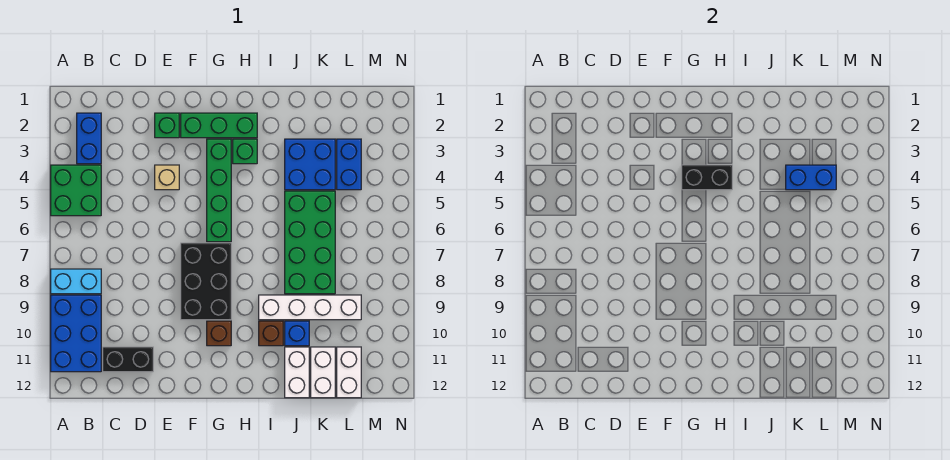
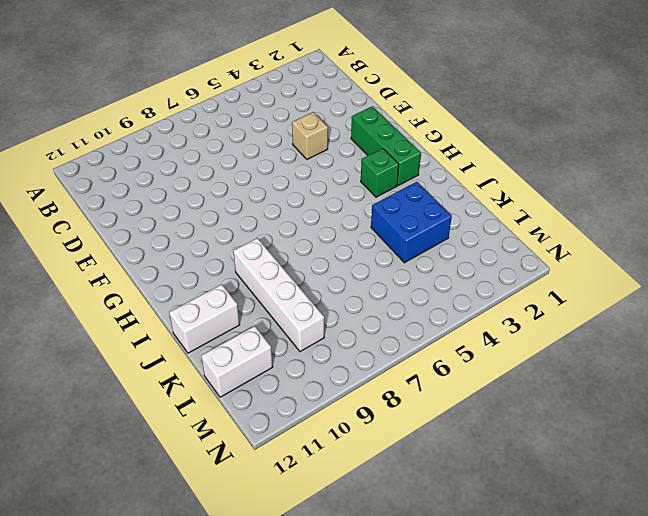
none -> green 2x2 brick [51,165,101,216]
none -> cyan 1x2 brick [51,269,101,294]
none -> blue 2x3 brick [51,295,101,372]

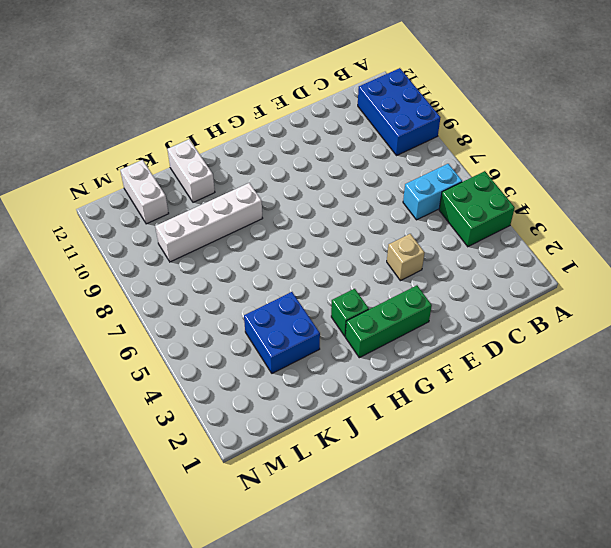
cyan 1x2 brick [403,164,462,220] -> cyan 1x2 brick moved to [51,269,101,294]
none -> blue 1x2 brick [77,113,101,164]
none -> black 1x2 brick [103,347,153,372]
none -> green 1x1 brick [155,113,179,138]

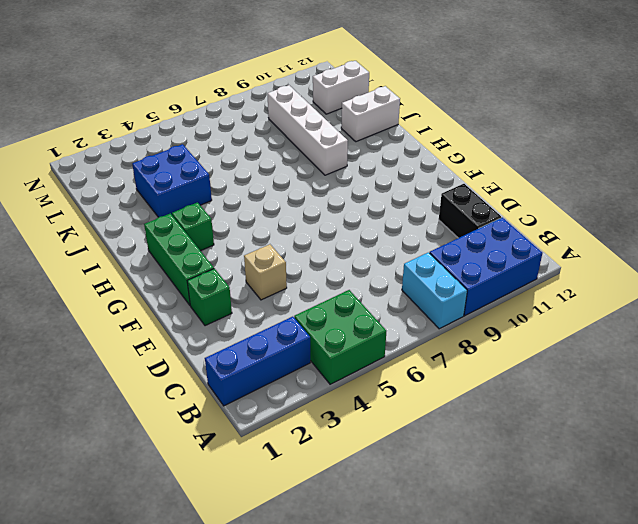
blue 1x3 brick [205,317,310,406] -> blue 1x2 brick [77,113,101,164]
none -> black 2x3 brick [181,243,231,320]
none -> green 1x4 brick [207,139,231,242]
none -> brown 1x1 brick [207,321,231,346]

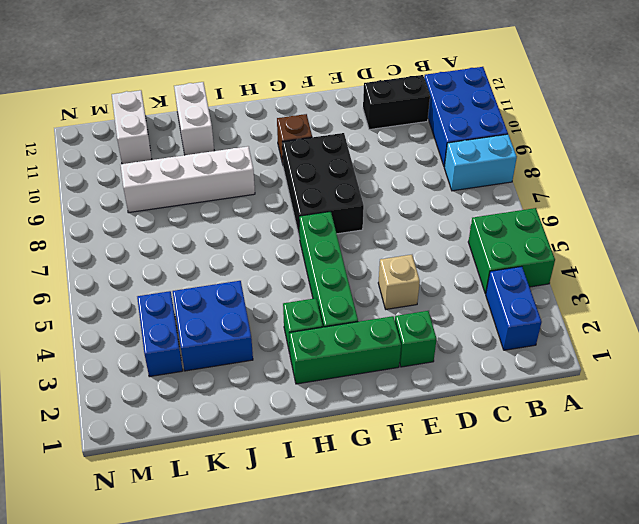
none -> brown 1x1 brick [259,321,283,346]
none -> green 2x4 brick [285,191,335,294]
none -> blue 1x1 brick [285,321,309,346]

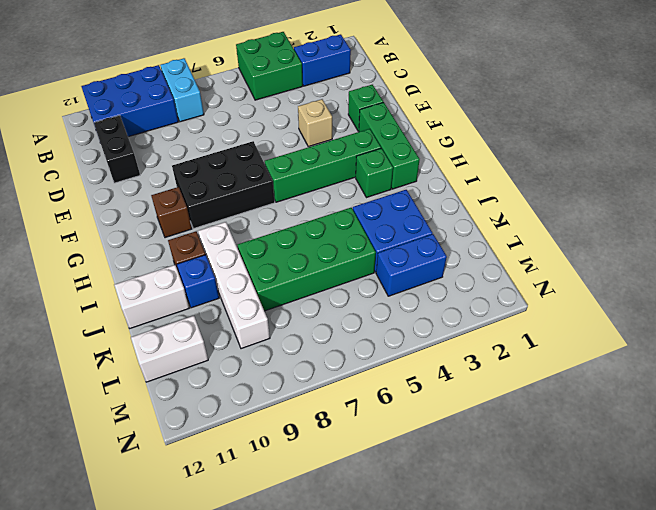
none -> white 1x2 brick [311,347,335,398]
none -> black 1x2 brick [682,165,732,190]
none -> blue 1x2 brick [786,165,836,190]

